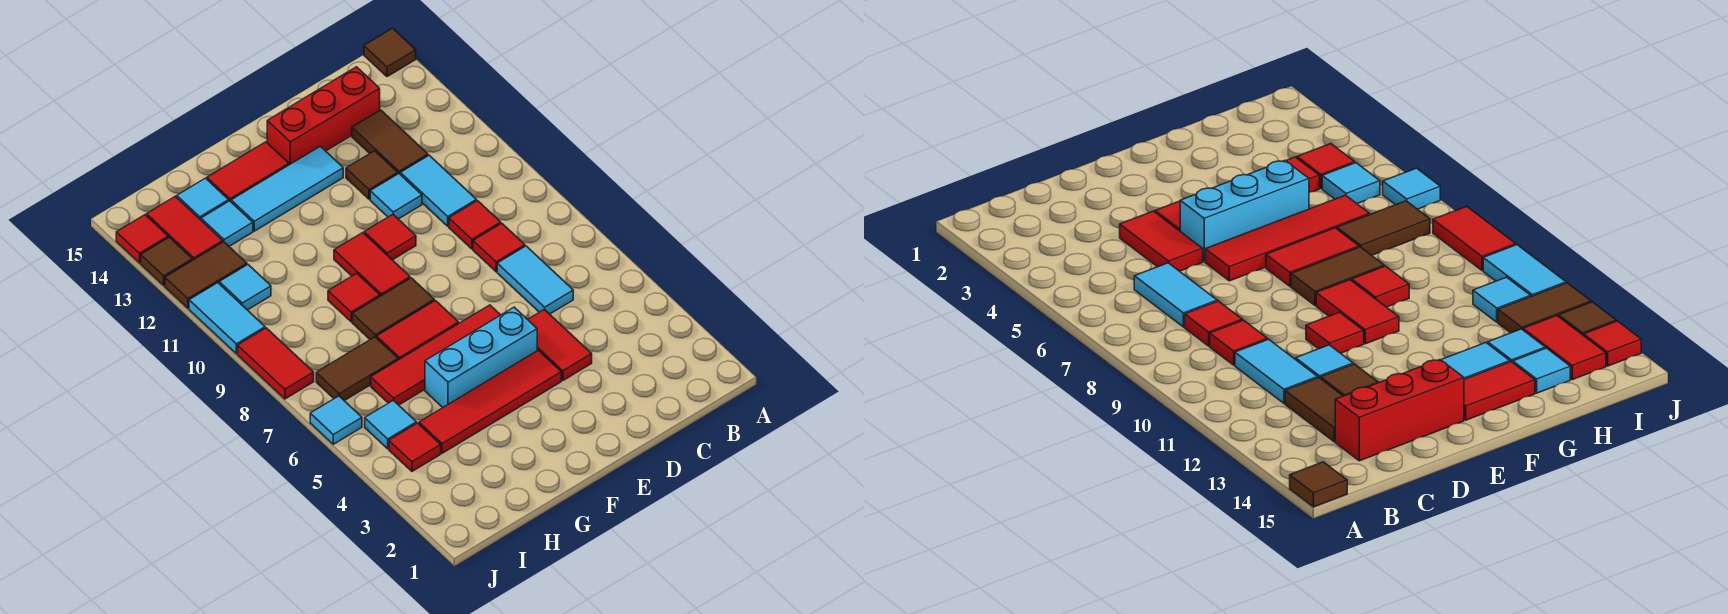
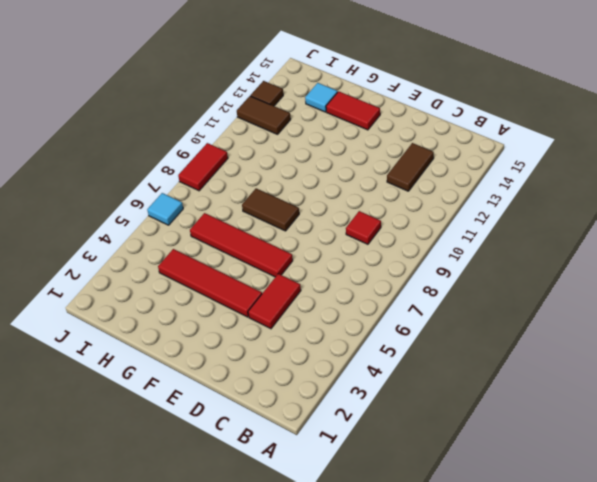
none -> brown 1x1 tile [364,28,416,77]
none -> cyan 1x2 tile [497,246,573,314]
none -> red 1x1 tile [473,223,525,272]
none -> cyan 1x2 tile [400,155,476,226]

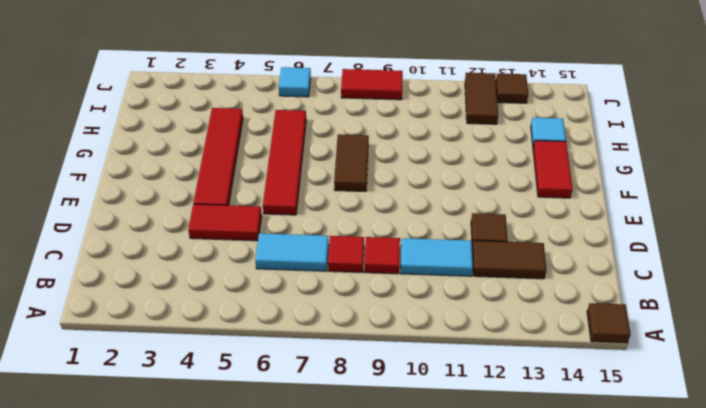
none -> red 1x3 brick [267,67,380,165]
none -> cyan 1x1 tile [370,174,422,219]
none -> cyan 1x3 brick [425,307,537,407]
none -> red 1x1 tile [364,215,416,260]

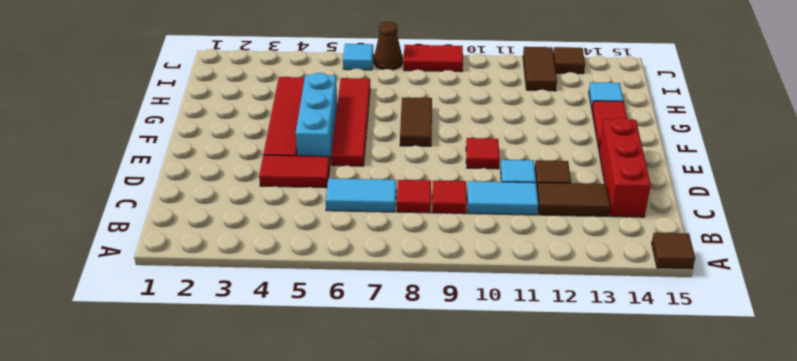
brown 1x1 cone [374,22,403,70] -> none
none -> cyan 1x3 tile [231,146,343,231]
none -> red 1x2 tile [377,301,459,360]
none -> red 1x2 tile [334,233,410,296]
none -> red 1x1 tile [328,273,380,322]

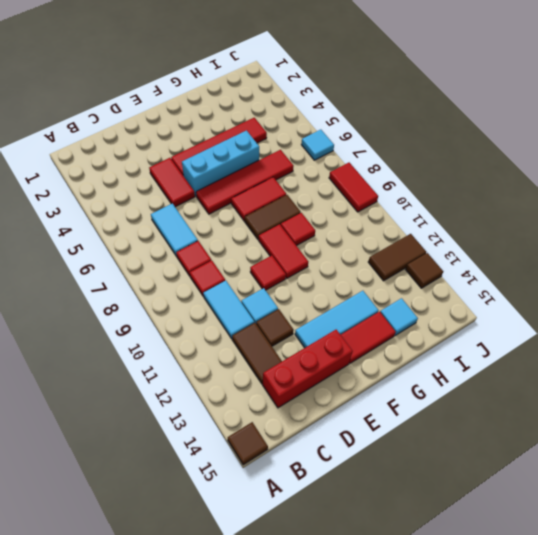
none -> brown 1x2 tile [316,337,398,401]
none -> cyan 1x1 tile [201,201,253,246]
none -> red 1x1 tile [389,423,441,471]
none -> cyan 1x1 tile [365,400,416,449]

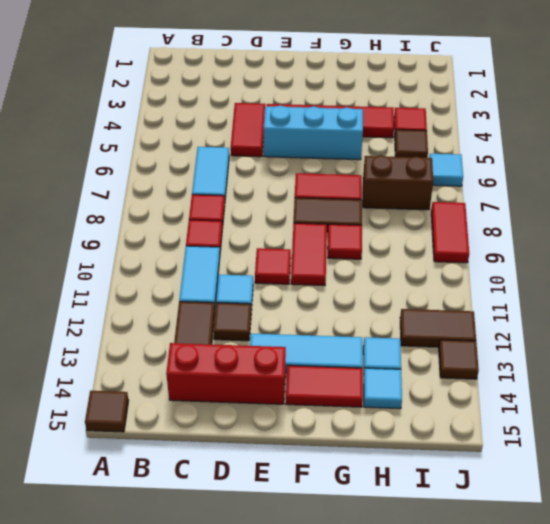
brown 1x2 brick [363,156,433,210] -> brown 1x2 tile [316,337,398,401]
brown 1x1 tile [395,130,428,158] -> cyan 1x1 tile [365,400,416,449]
none -> red 1x4 tile [371,305,500,405]
none -> cyan 1x1 tile [219,265,271,310]
none -> red 1x2 tile [147,196,223,260]
none -> cyan 1x2 tile [189,283,265,354]

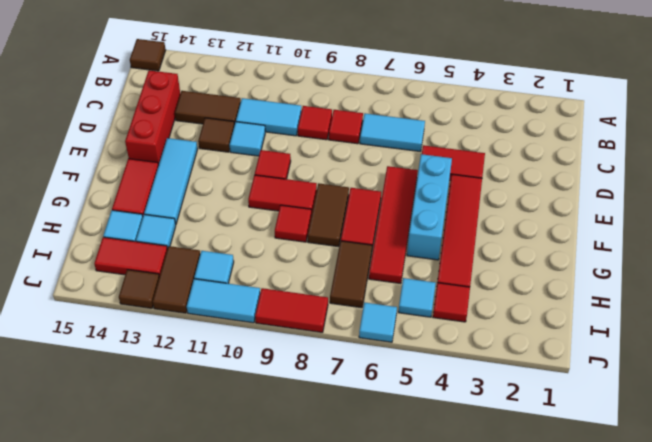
none -> red 1x1 tile [116,215,168,263]

